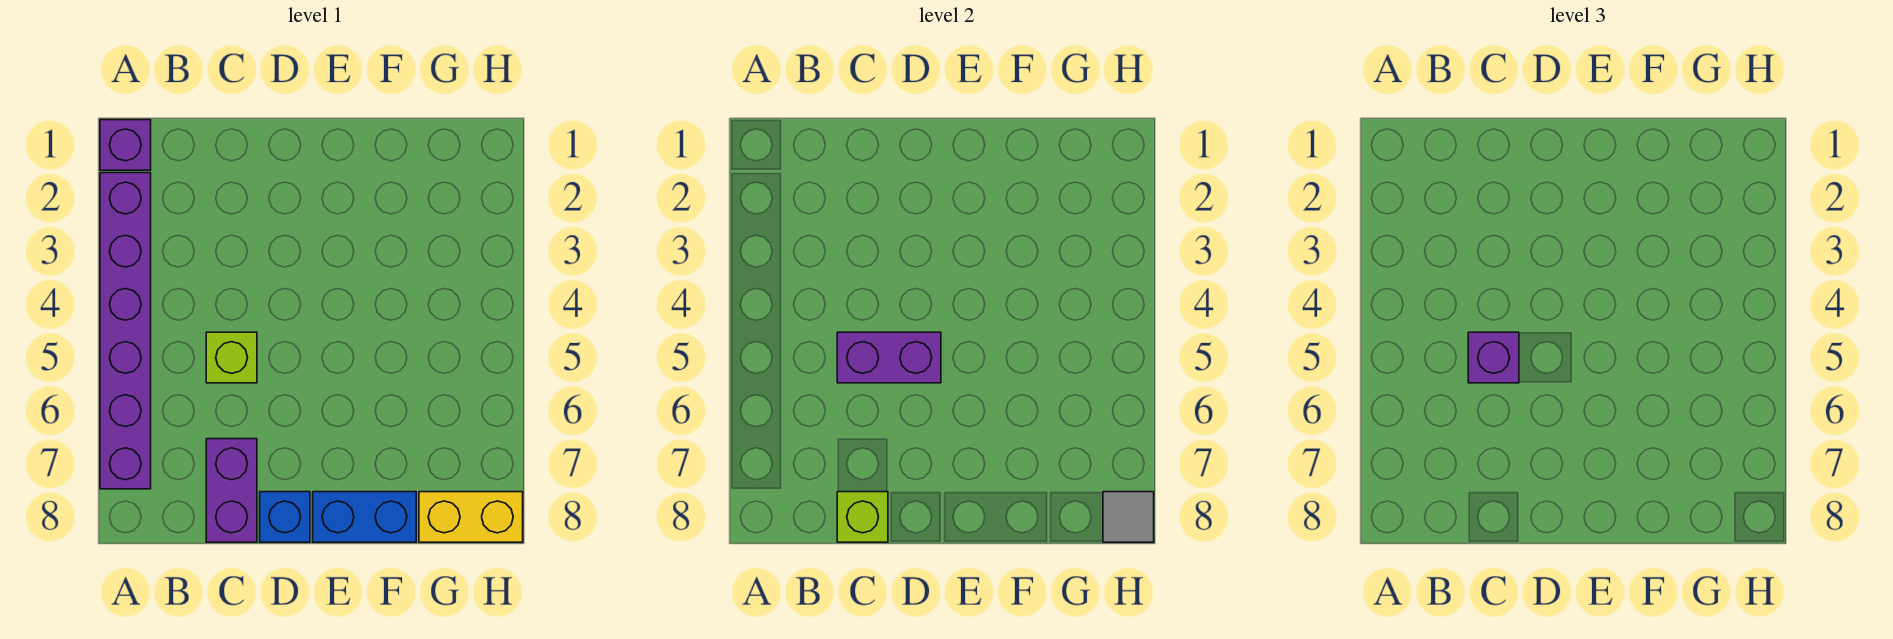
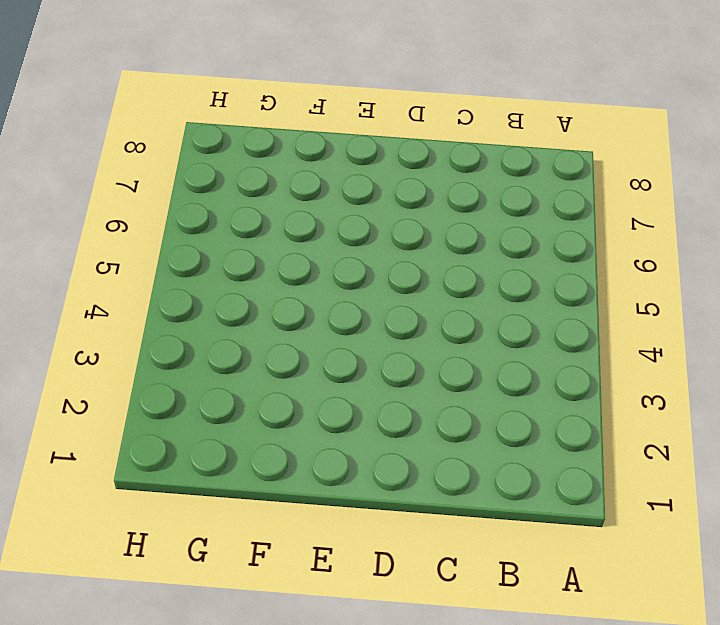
none -> purple 1x1 brick [100,120,151,170]
none -> purple 1x6 brick [100,173,151,489]

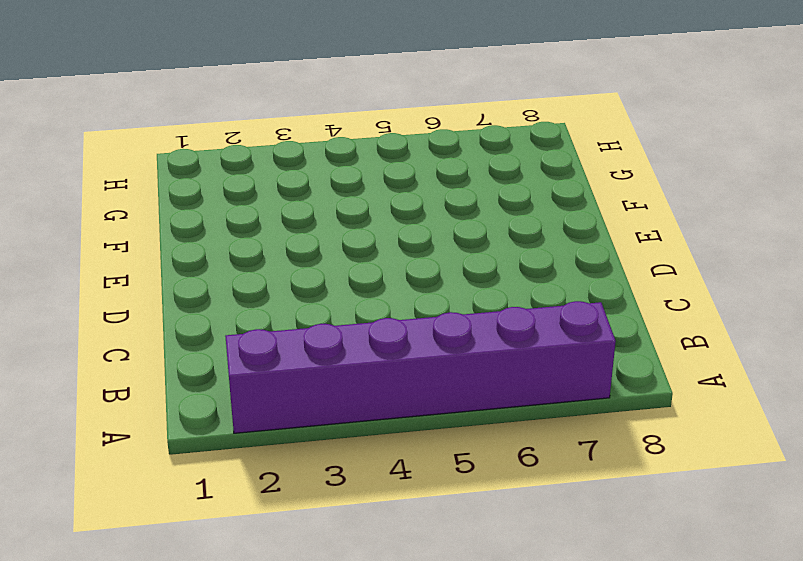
none -> purple 1x1 brick [100,120,151,170]
none -> lime 1x1 brick [206,332,257,383]

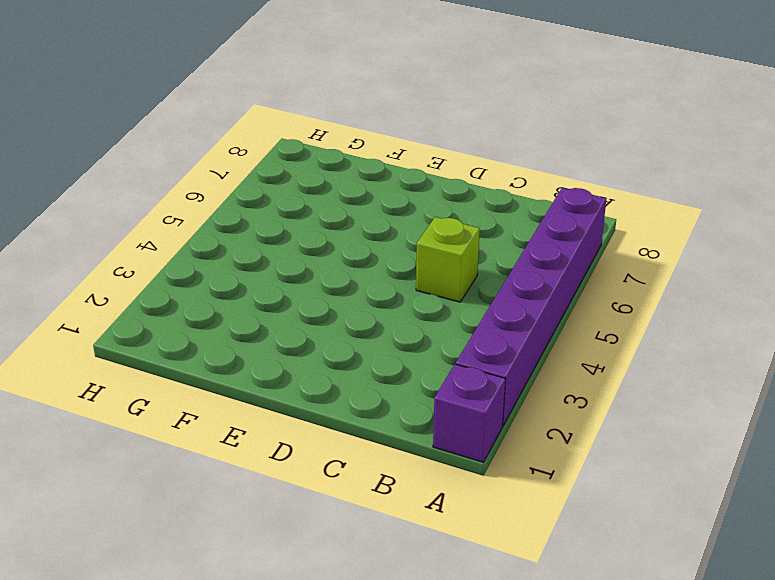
none -> purple 1x2 brick [206,439,257,542]
none -> blue 1x1 brick [260,492,310,542]

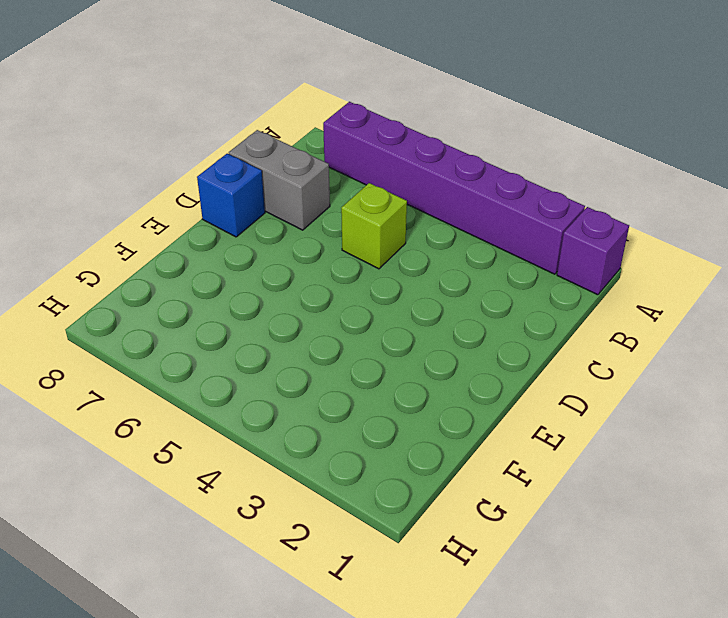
grey 1x2 brick [229,130,330,230] -> purple 1x2 brick [206,439,257,542]
none -> blue 1x2 brick [313,492,416,542]
none -> yellow 1x2 brick [419,492,523,542]

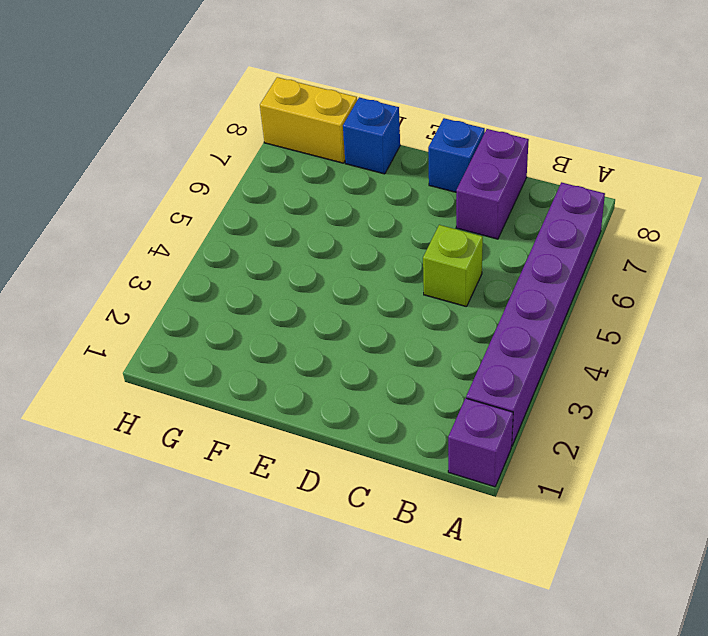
blue 1x1 brick [343,97,400,174] -> blue 1x2 brick [313,492,416,542]
none -> purple 1x2 brick [837,332,941,383]
none -> lime 1x1 brick [837,492,888,542]

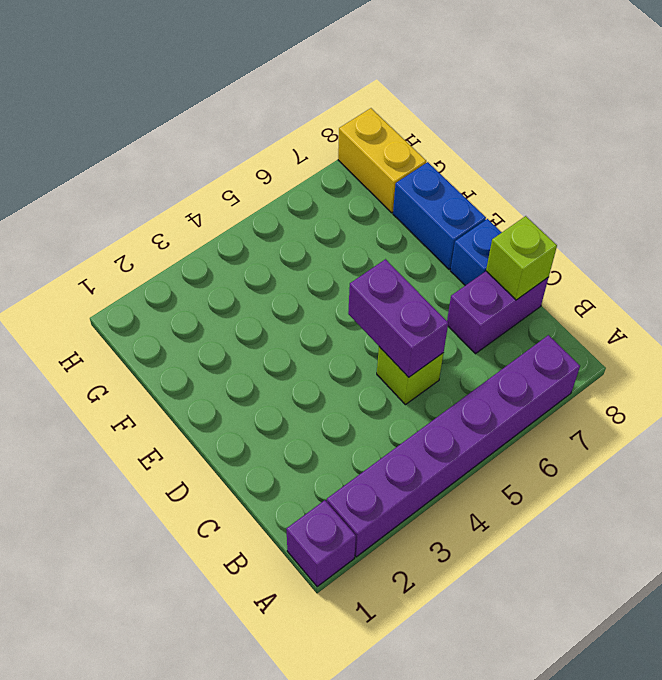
none -> grey 1x1 tile [1103,492,1154,542]
none -> purple 1x1 brick [1468,332,1519,383]

